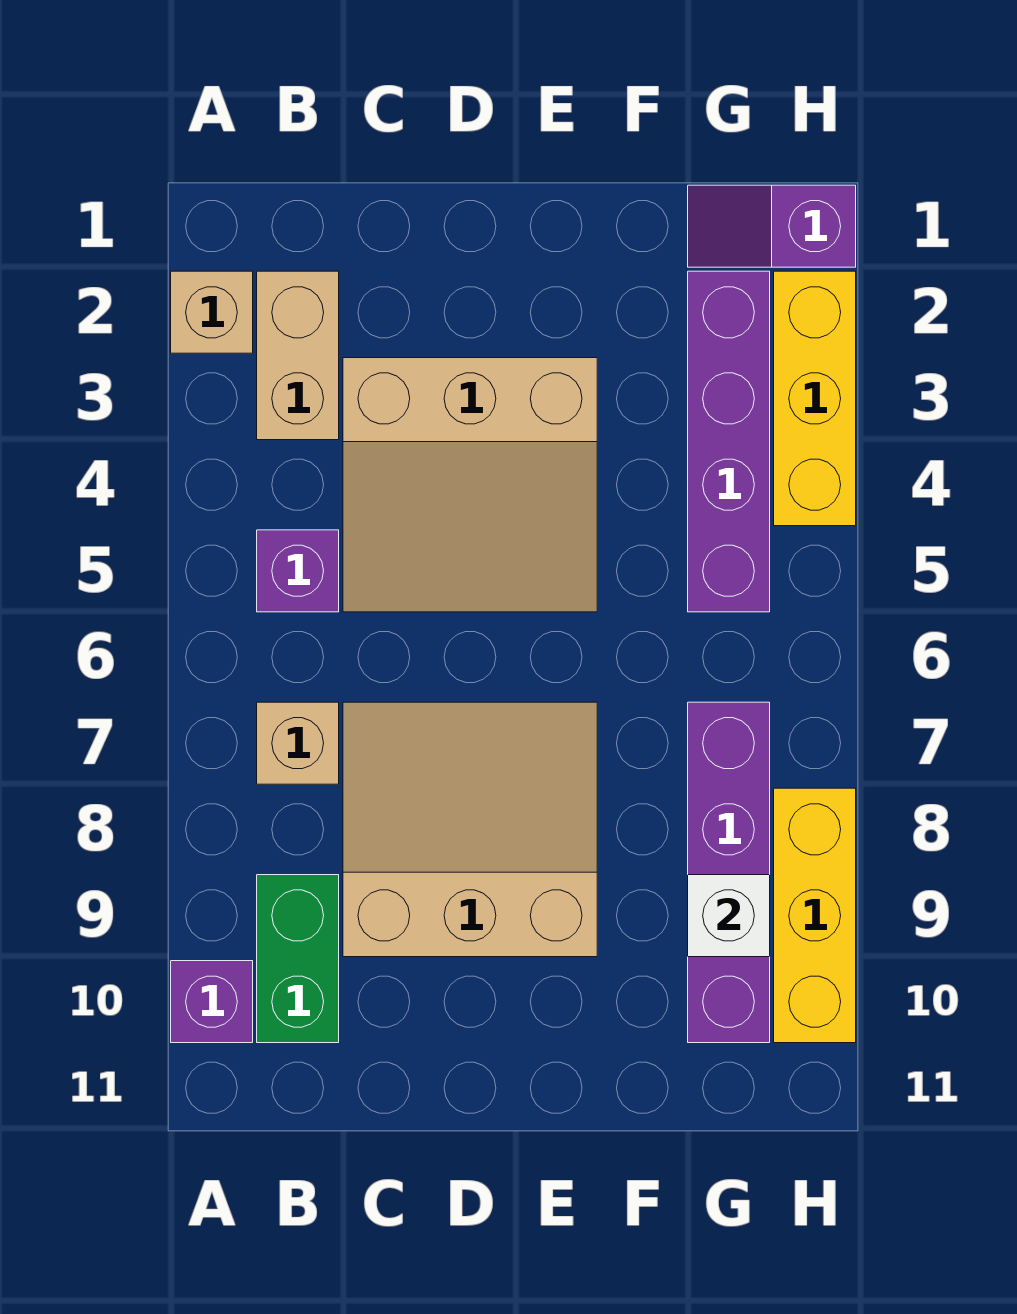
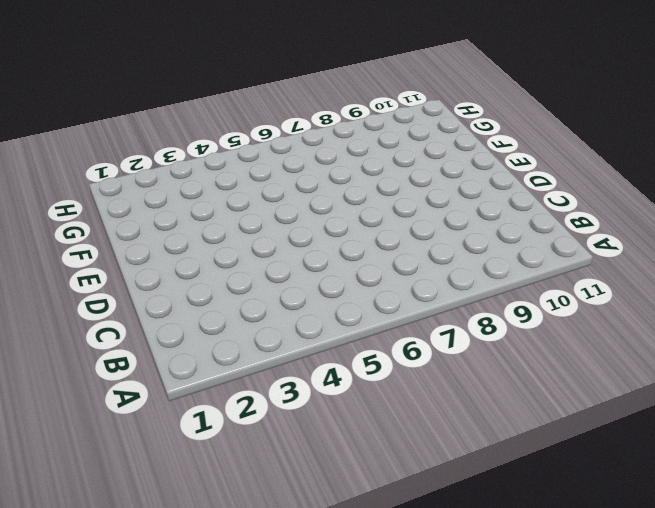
none -> tan 1x1 brick [171,271,253,353]
none -> purple 1x1 brick [171,961,253,1043]
none -> tan 1x2 brick [257,271,339,440]

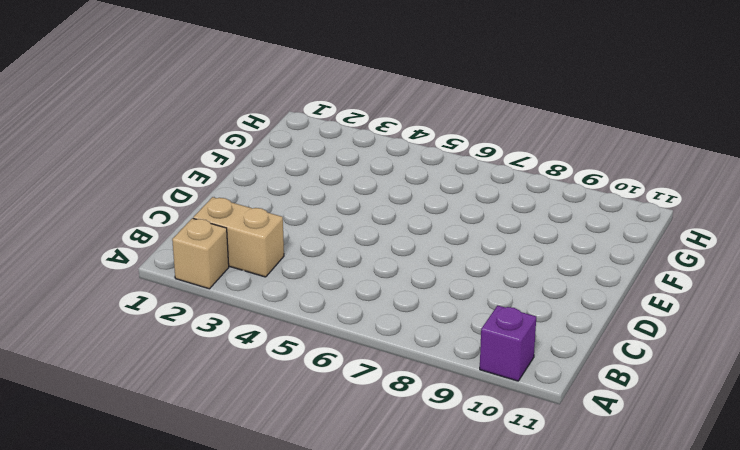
none -> purple 1x1 brick [257,530,339,612]
none -> tan 1x1 brick [257,702,339,784]
none -> green 1x2 brick [257,875,339,1043]

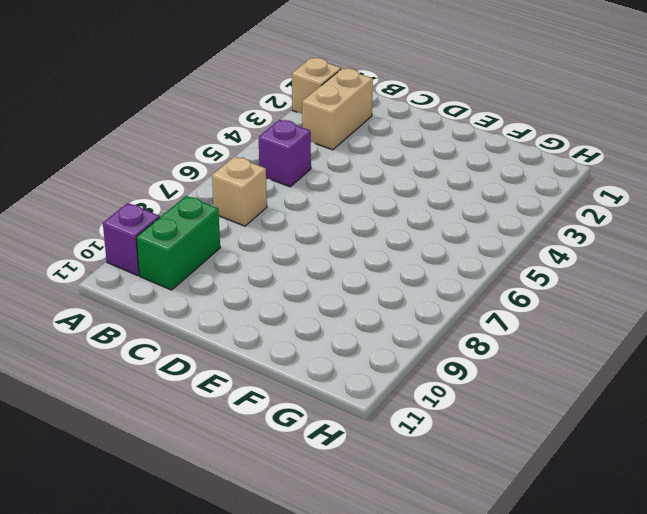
none -> tan 3x3 slope [343,358,597,612]
none -> tan 3x3 slope [343,702,597,957]
none -> purple 1x2 slope [688,185,856,267]

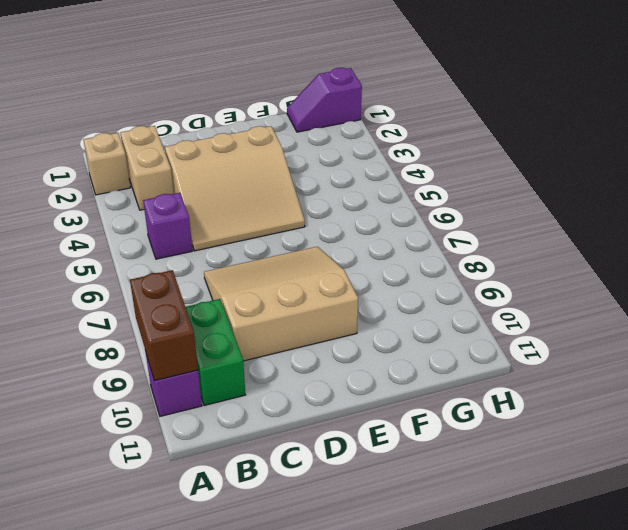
brown 1x2 brick [130,270,198,381] -> none
none -> tan 1x1 brick [257,702,339,784]
none -> purple 1x4 brick [688,271,770,612]
none -> purple 1x4 brick [688,702,770,1043]

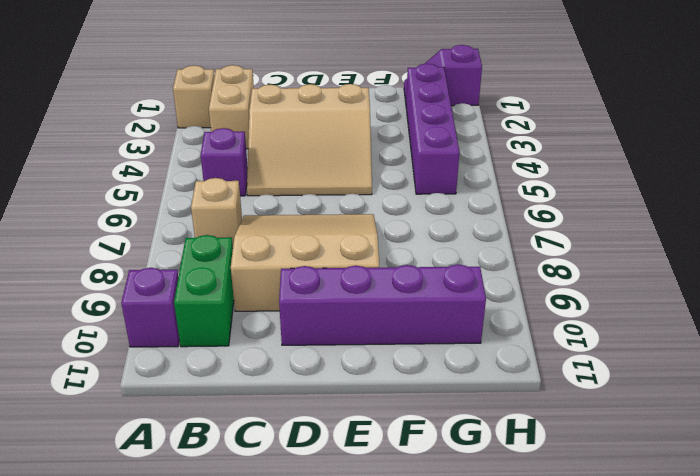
purple 1x4 brick [279,264,486,345] -> purple 1x4 brick turned to [688,702,770,1043]
none -> yellow 1x3 brick [774,271,856,526]
none -> yellow 1x3 brick [774,788,856,1043]
none -> white 1x1 brick [688,875,770,957]

